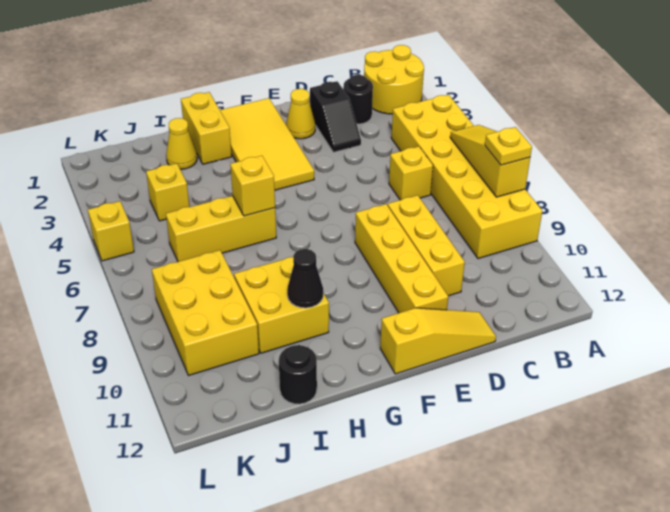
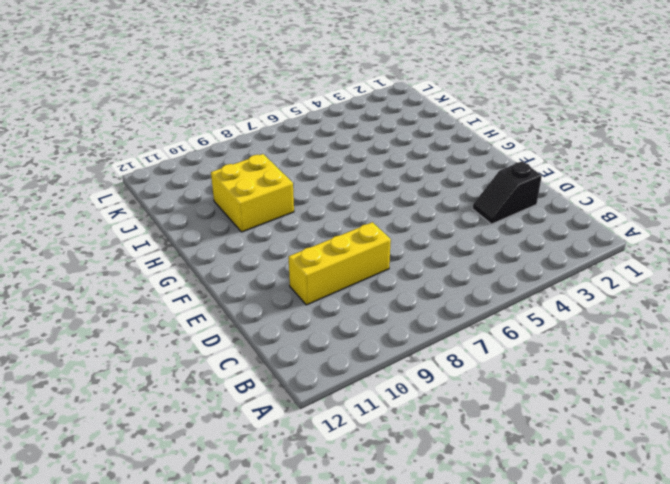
none -> yellow 2x2 round brick [364,45,424,114]
none -> yellow 2x6 brick [391,95,542,259]
none -> black 1x1 round brick [343,75,373,124]

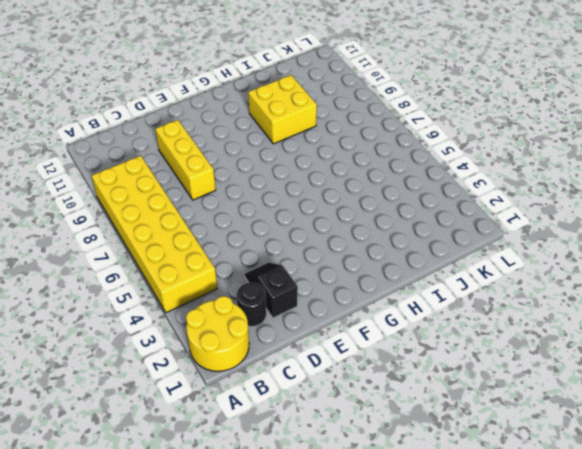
none -> yellow 1x1 brick [389,147,433,200]
none -> yellow 1x3 slope [380,308,496,374]
none -> yellow 1x1 cone [286,89,315,139]

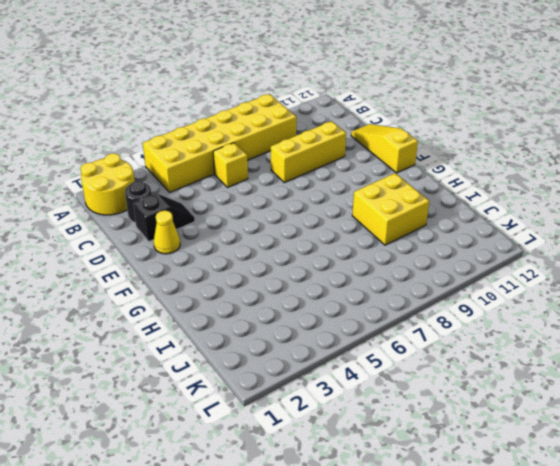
none -> yellow 1x4 brick [355,204,448,313]
none -> yellow 2x4 tile [220,98,314,190]
none -> yellow 1x2 brick [181,92,232,164]

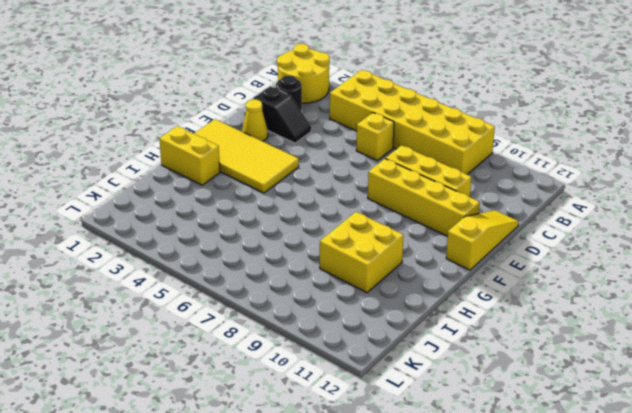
none -> yellow 1x3 brick [166,196,276,262]
none -> yellow 1x1 cone [166,118,197,169]
none -> black 1x1 round brick [279,345,317,404]

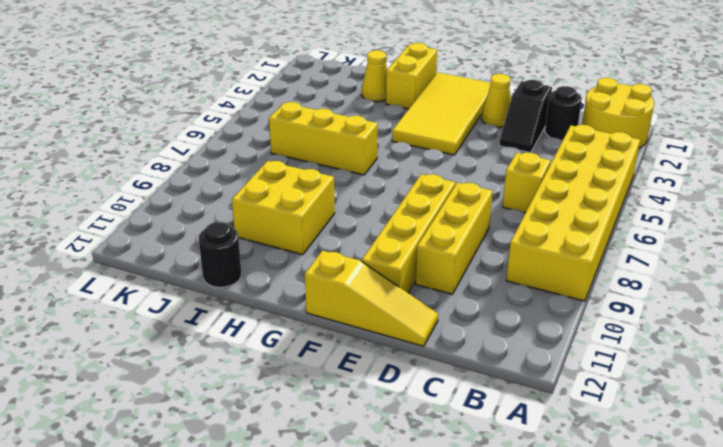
none -> yellow 1x1 brick [146,163,189,221]
none -> yellow 2x3 brick [152,250,259,375]
none -> yellow 1x1 brick [88,201,134,261]

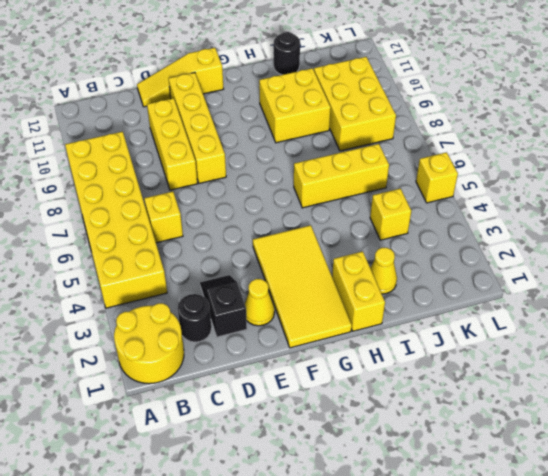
none -> yellow 1x3 slope [450,125,530,197]
none -> yellow 1x1 brick [230,156,275,216]
none -> black 1x1 cone [287,249,323,308]

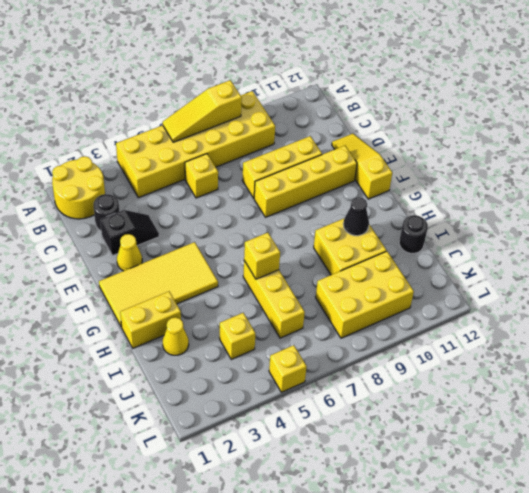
none -> yellow 1x1 plate [485,127,532,165]

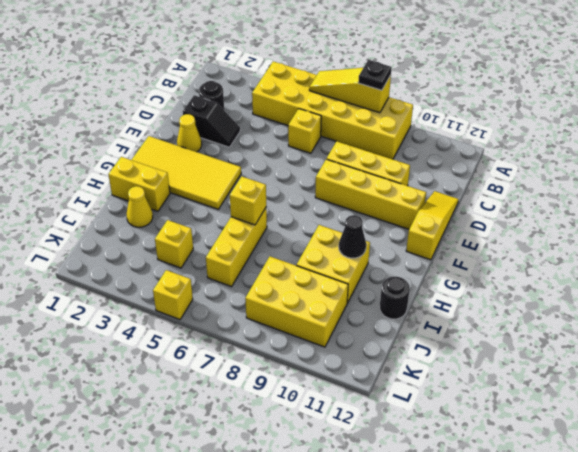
black 1x1 plate [358,60,392,90] -> yellow 1x1 plate [485,127,532,165]
none -> yellow 2x2 round brick [364,45,424,114]

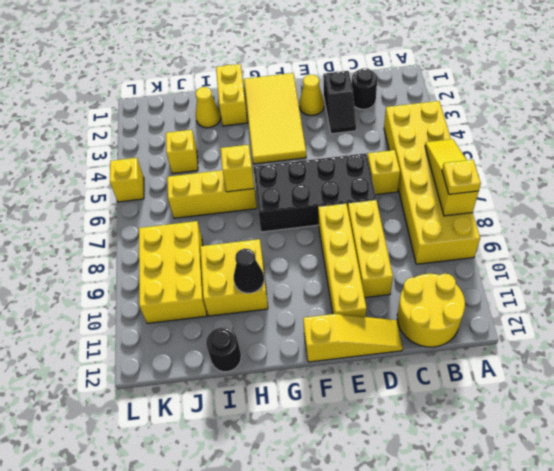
yellow 2x2 round brick [397,273,465,347] -> yellow 2x2 round brick moved to [364,45,424,114]
black 2x4 brick [253,153,376,232] -> none

